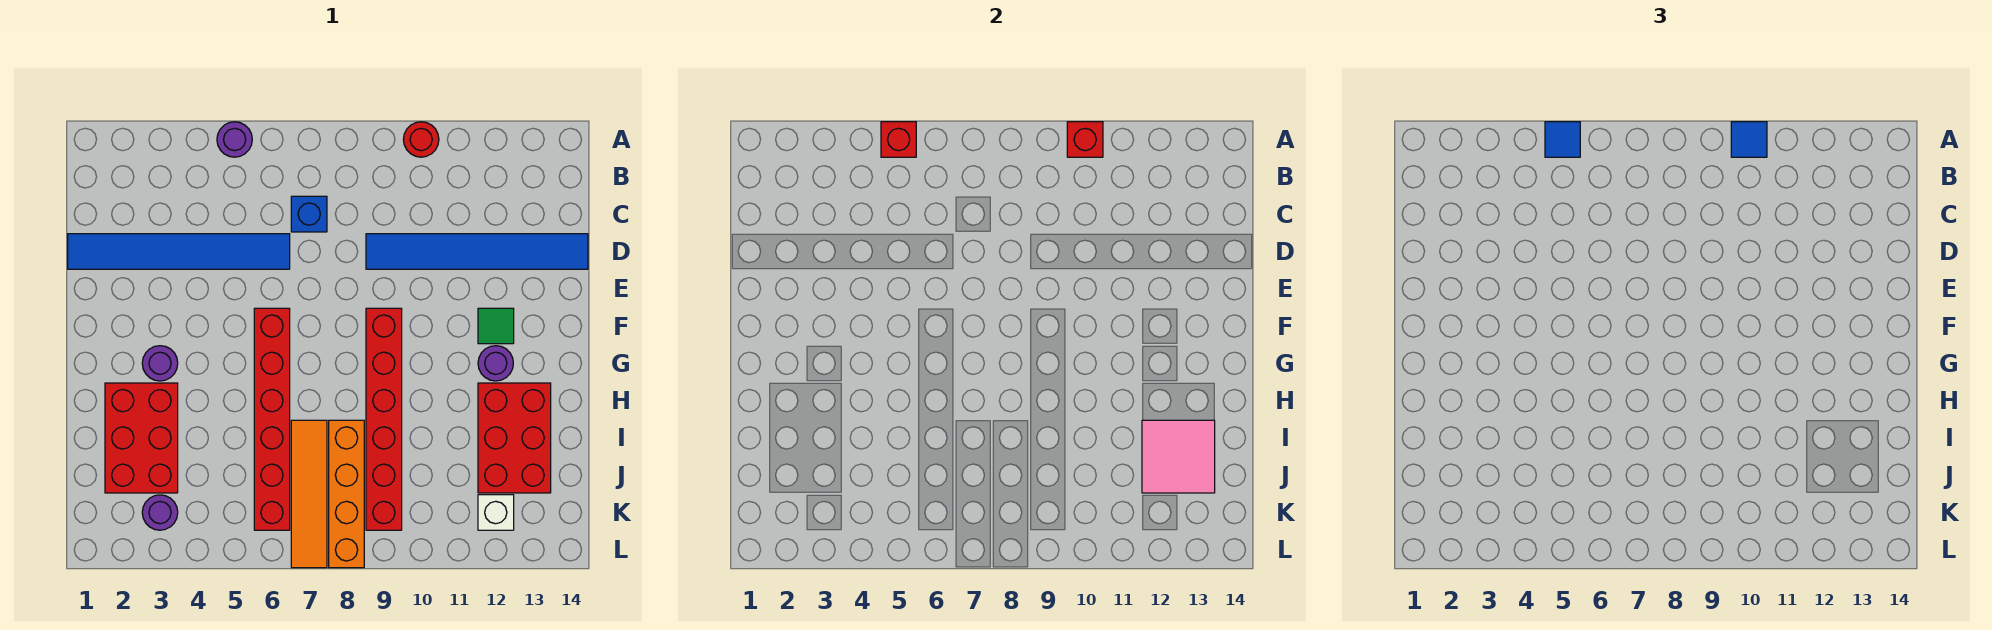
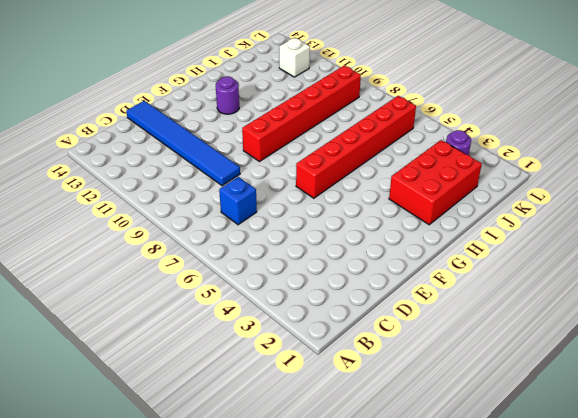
none -> purple 1x1 round brick [217,122,252,157]
none -> red 1x1 round brick [403,122,439,157]
none -> blue 1x6 tile [68,234,290,269]

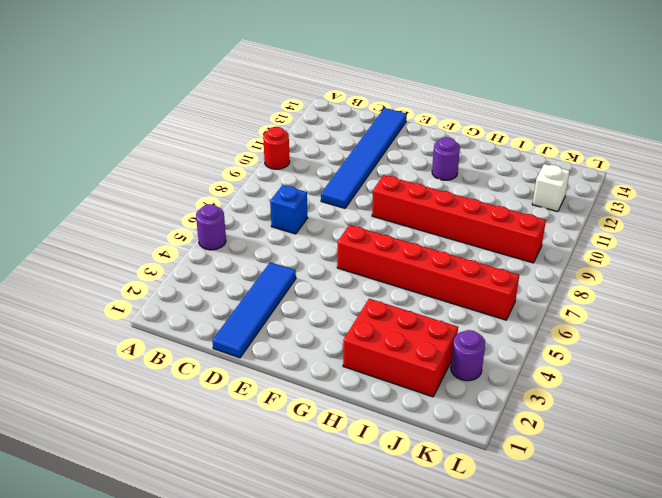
blue 1x4 tile [212,262,296,358] -> blue 1x6 tile [68,234,290,269]
none -> green 1x1 tile [478,308,514,344]
none -> purple 1x1 round brick [142,346,178,381]
none -> red 2x3 brick [478,383,551,493]

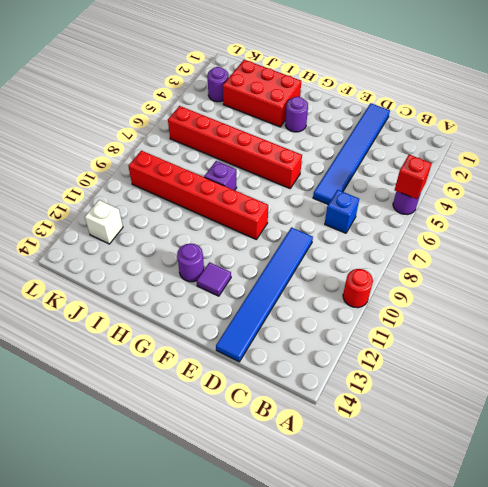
purple 1x1 tile [197,262,231,296] -> green 1x1 tile [478,308,514,344]
purple 1x1 brick [204,161,237,190] -> none
none -> red 2x3 brick [478,383,551,493]
none -> orange 1x4 tile [291,420,327,568]
none -> orange 1x4 brick [329,420,364,568]

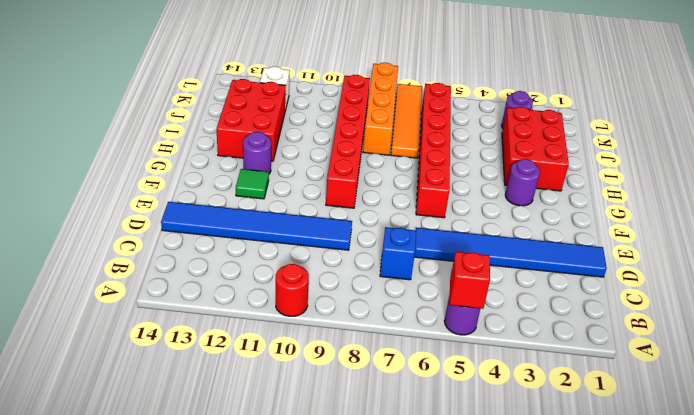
none -> red 1x1 brick [1067,122,1103,157]
none -> pink 2x2 tile [1142,420,1215,493]
none -> blue 1x1 tile [1545,122,1580,157]

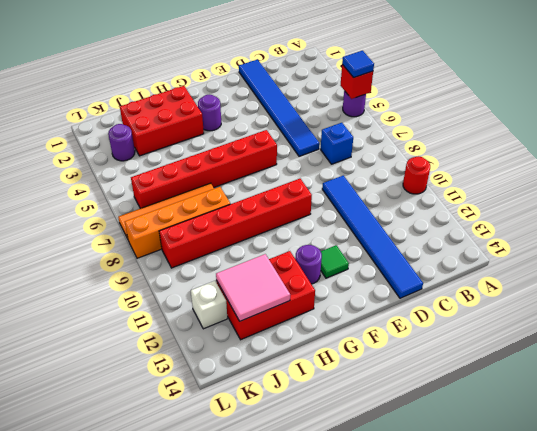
none -> red 1x1 brick [1067,122,1103,157]
none -> blue 1x1 tile [1731,122,1767,157]

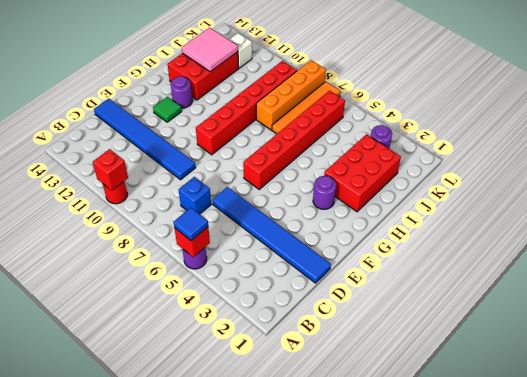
none -> blue 1x1 tile [1731,122,1767,157]

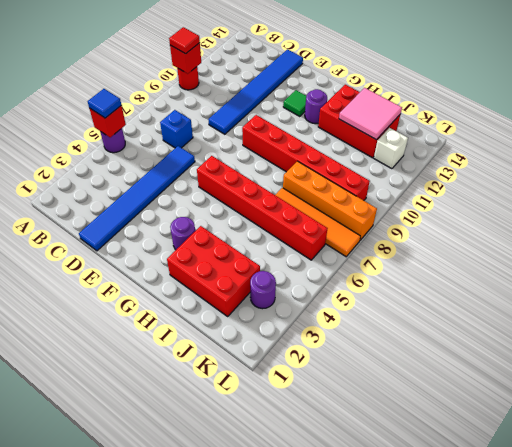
red 1x1 tile [169,27,200,54] -> blue 1x1 tile [1731,122,1767,157]

